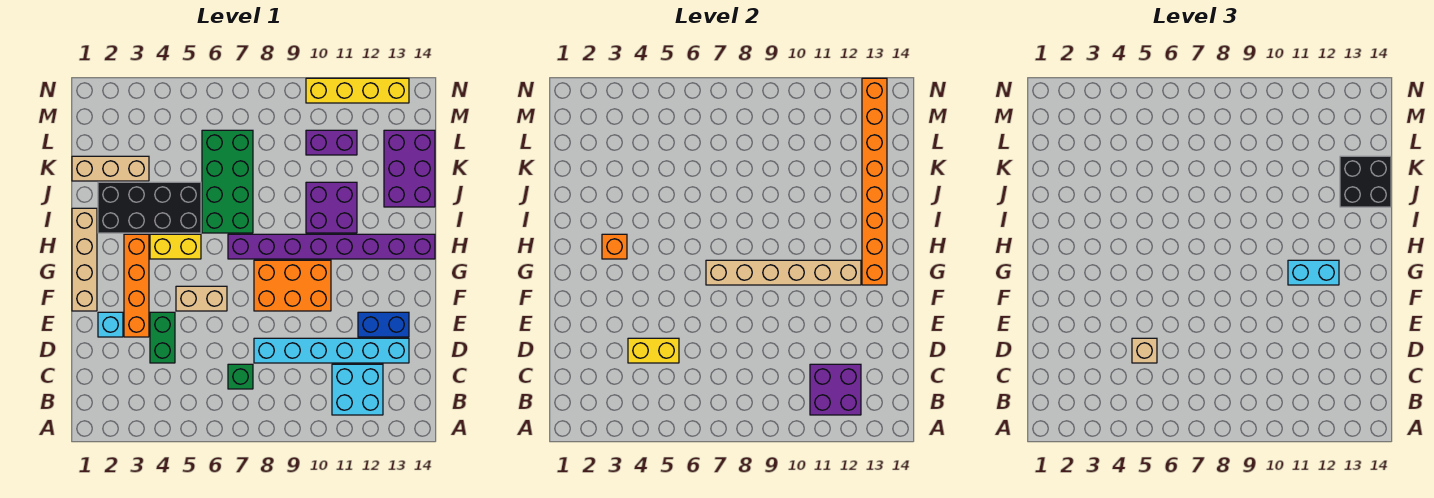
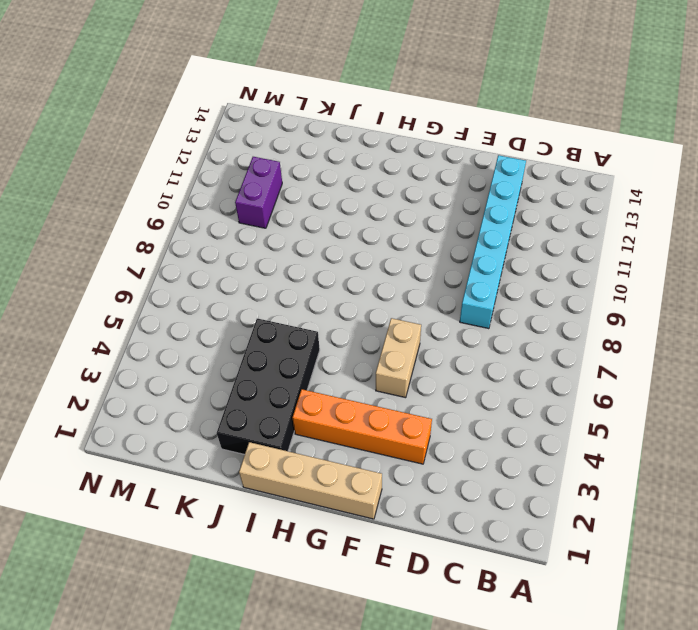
none -> cyan 2x2 brick [332,364,383,415]
none -> green 1x1 brick [228,364,253,389]
none -> green 1x2 brick [150,312,175,363]

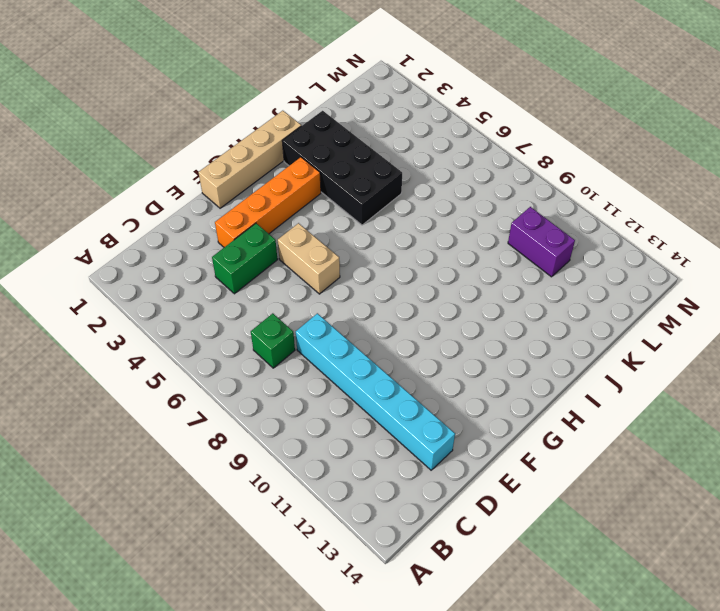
none -> cyan 2x2 brick [332,364,383,415]
none -> cyan 1x1 brick [98,312,123,337]
none -> blue 1x2 brick [358,312,409,337]

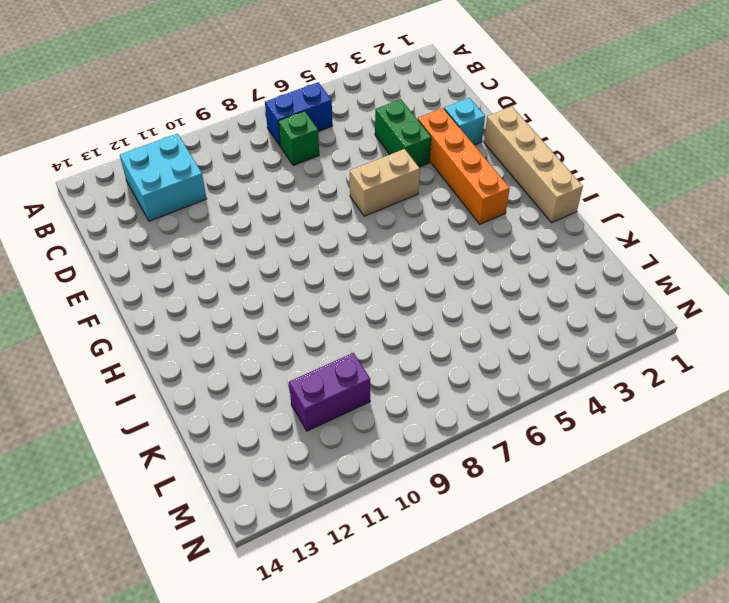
blue 1x2 brick [265,82,332,145] -> blue 1x2 brick moved to [358,312,409,337]
none -> cyan 1x6 brick [254,338,409,363]
none -> orange 2x3 brick [254,260,331,311]
none -> yellow 1x2 brick [150,234,201,259]

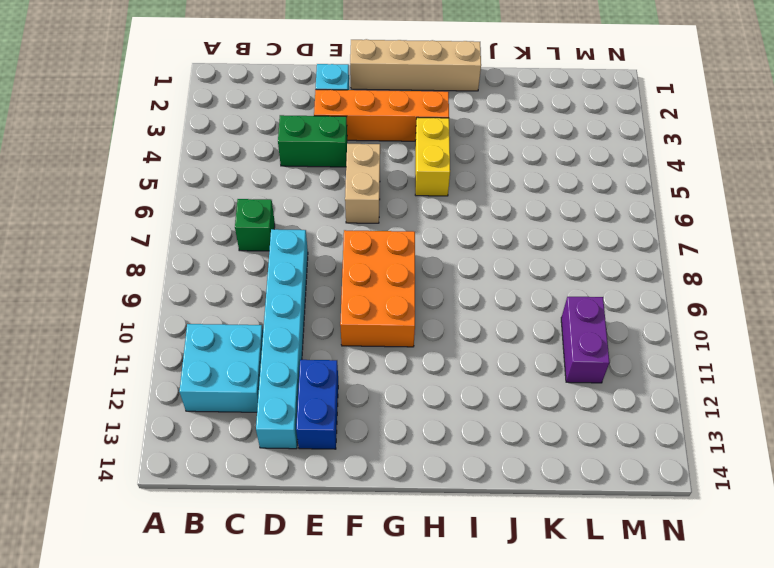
none -> purple 1x8 brick [228,234,435,259]
none -> black 2x4 brick [98,182,201,233]
none -> green 2x4 brick [202,130,253,233]

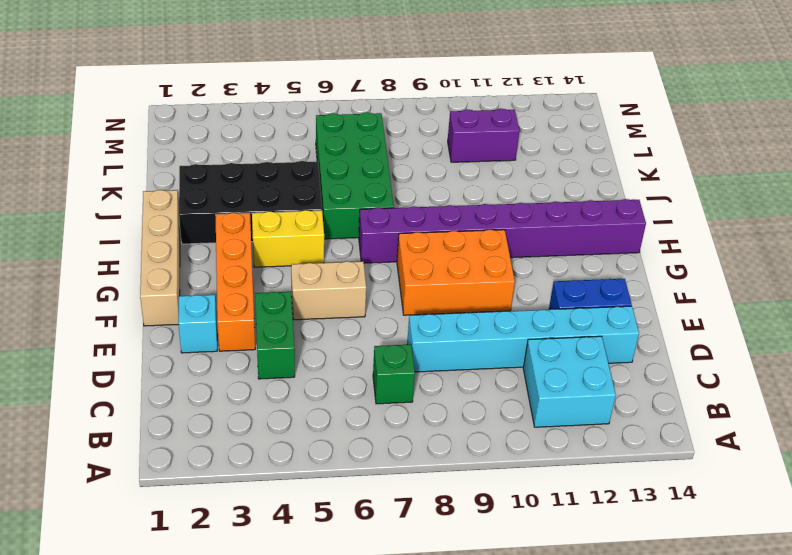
none -> purple 2x2 brick [306,182,357,233]
none -> purple 2x3 brick [384,130,435,207]
none -> tan 1x3 brick [72,156,149,181]

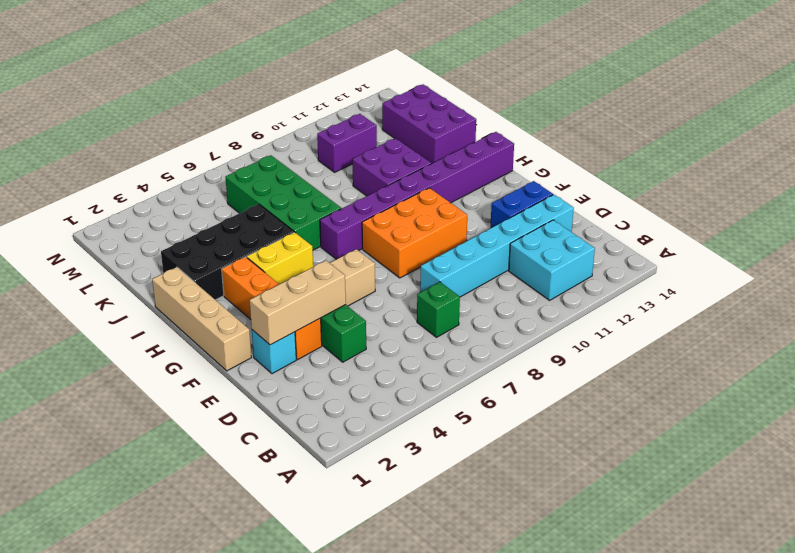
tan 1x3 brick [249,261,346,345] -> tan 1x3 brick moved to [72,156,149,181]
none -> yellow 1x4 brick [306,78,409,103]
none -> purple 2x2 brick [810,364,861,415]
none -> yellow 1x2 brick [628,338,679,363]

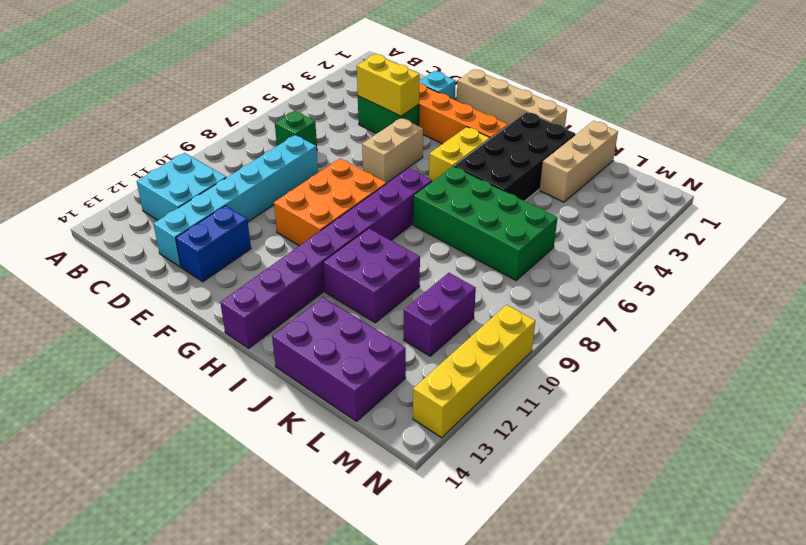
yellow 1x2 brick [357,54,419,116] -> yellow 1x2 brick turned to [628,338,679,363]
none -> purple 2x2 brick [810,364,861,415]
none -> tan 1x6 brick [706,260,861,285]
none -> orange 1x8 brick [862,78,887,285]

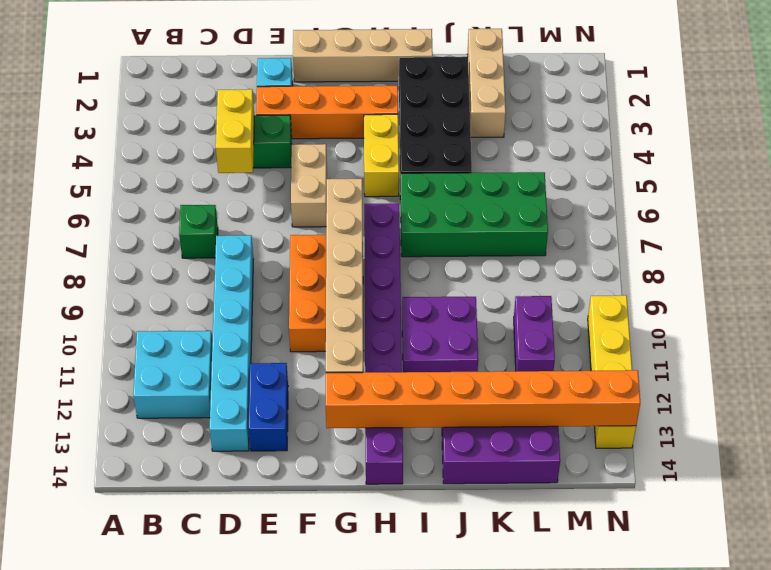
none -> purple 2x2 brick [810,364,861,415]
none -> orange 1x1 brick [602,234,627,259]
none -> tan 1x1 brick [1132,338,1157,363]

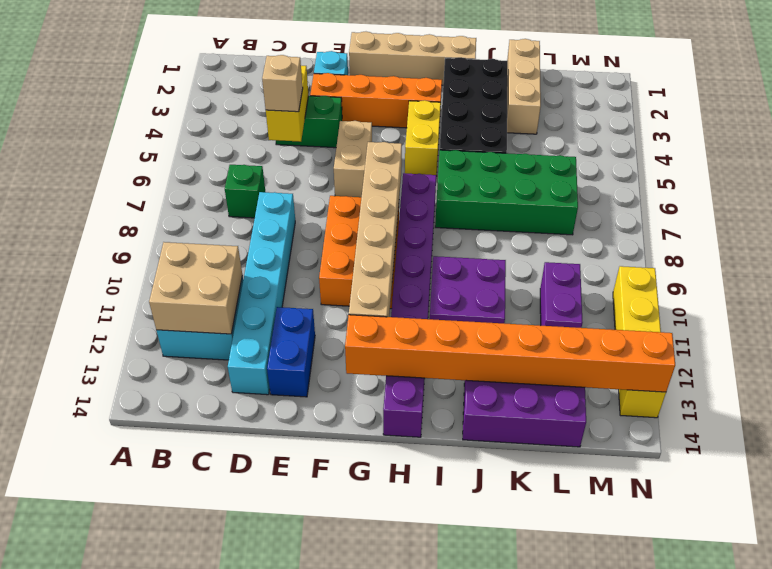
tan 2x2 brick [149,242,242,334] -> purple 2x2 brick [810,364,861,415]
none -> orange 1x1 brick [602,234,627,259]
none -> cyan 1x2 brick [1288,260,1339,285]
none -> black 2x2 brick [1340,156,1391,207]

